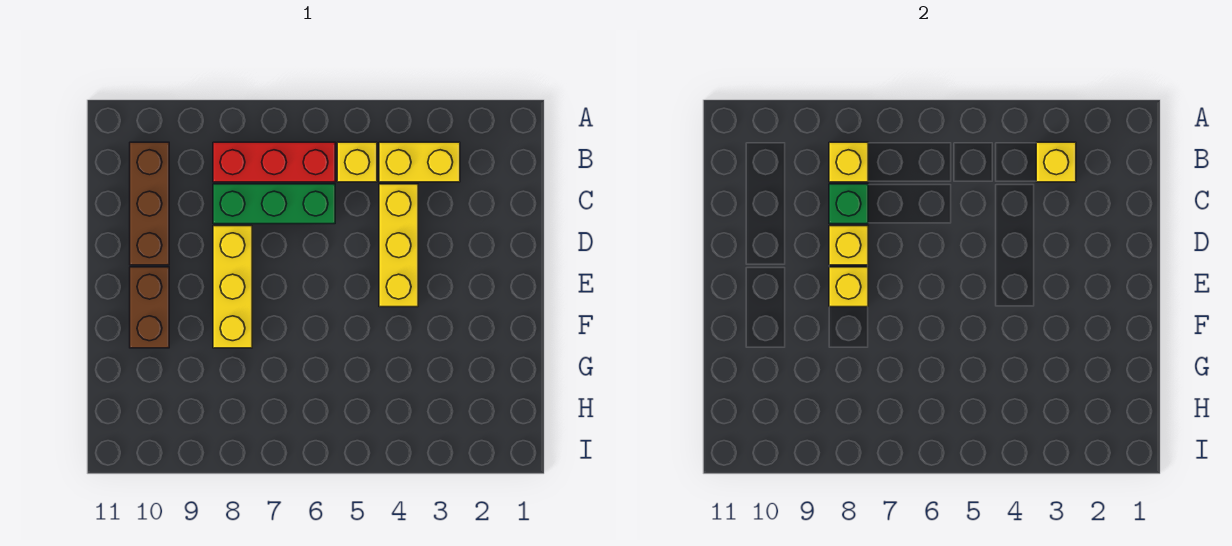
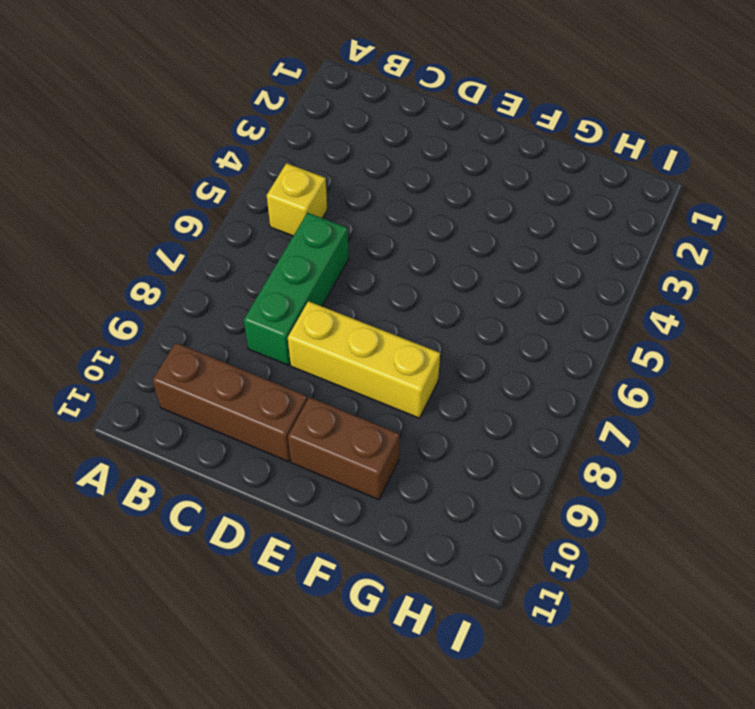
none -> yellow 1x2 brick [379,142,460,182]
none -> red 1x3 brick [213,142,335,182]
none -> yellow 1x3 brick [379,184,418,307]

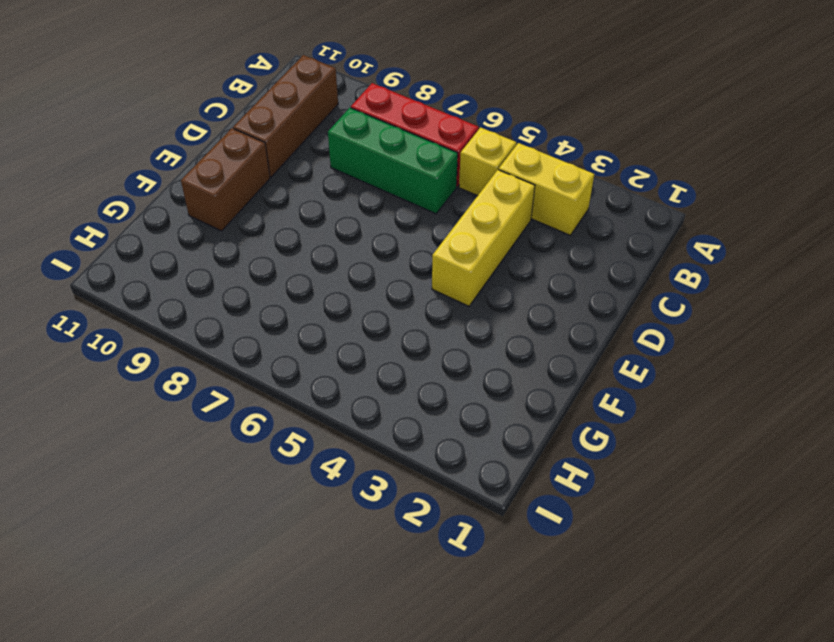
none -> yellow 1x3 brick [213,226,252,348]
none -> yellow 1x1 brick [1036,142,1076,182]
none -> yellow 1x1 brick [829,142,868,182]

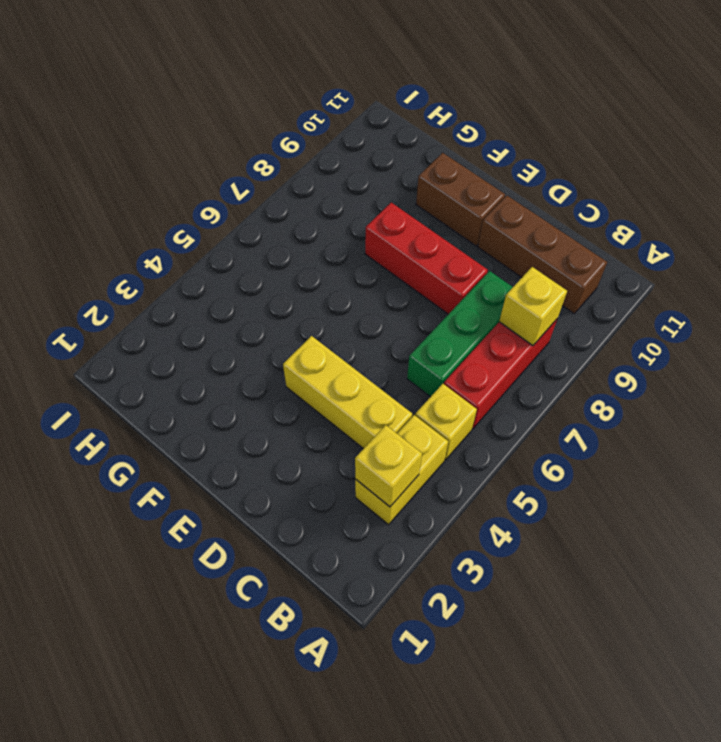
red 1x3 brick [365,203,488,314] -> yellow 1x3 brick [213,226,252,348]
none -> green 1x1 brick [829,184,868,224]
none -> yellow 1x1 brick [829,226,868,265]
none -> yellow 1x1 brick [829,267,868,307]

